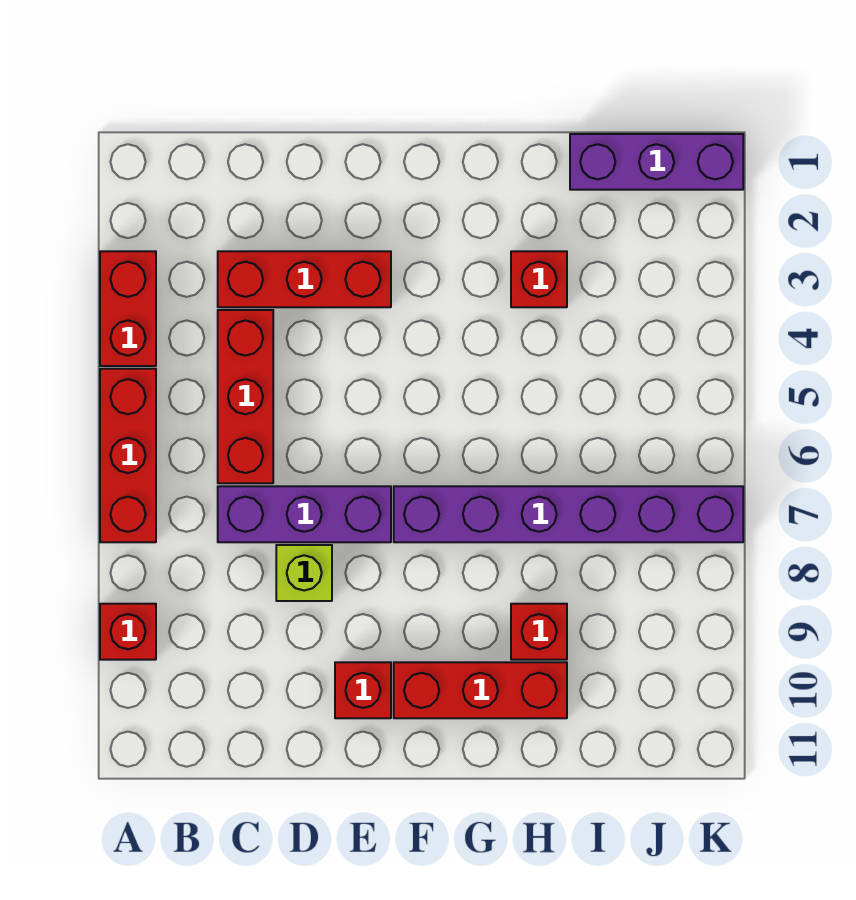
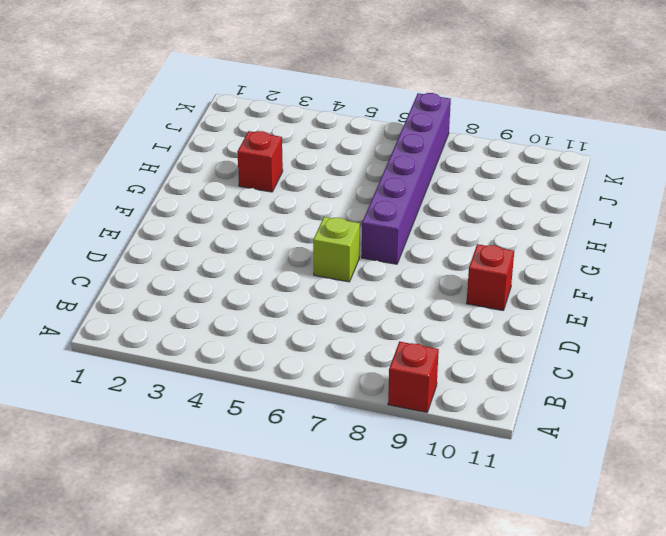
lime 1x1 brick [313,217,360,282] -> lime 1x1 brick moved to [276,545,332,601]
none -> red 1x2 brick [100,251,156,366]
none -> red 1x3 brick [100,369,156,542]
none -> red 1x3 brick [218,251,391,307]

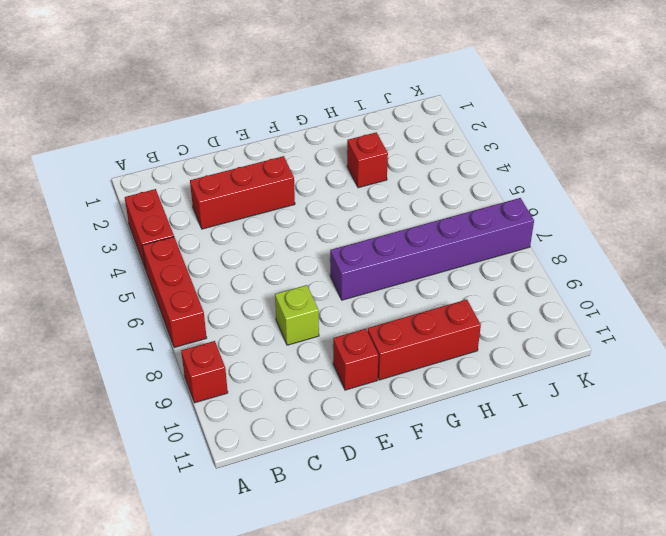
none -> red 1x3 brick [218,310,273,483]
none -> purple 1x3 brick [218,486,391,542]
none -> red 1x1 brick [511,604,567,660]

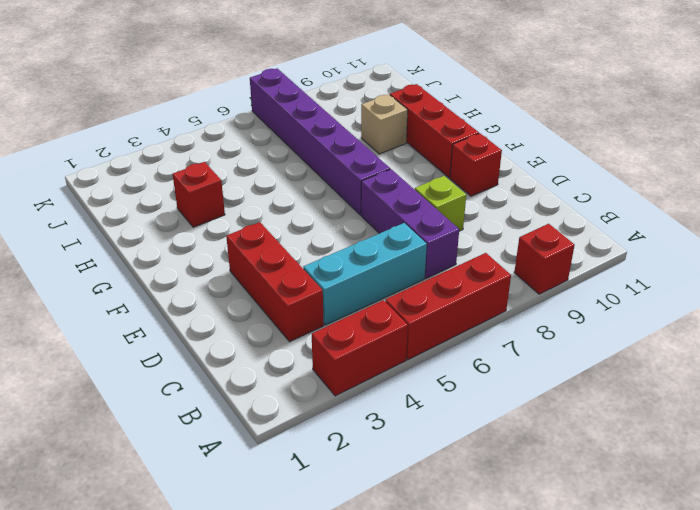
cyan 1x3 brick [303,223,427,325] -> red 1x3 brick [218,310,273,483]
tan 1x1 brick [361,94,408,154] -> red 1x1 brick [511,604,567,660]
none -> purple 1x3 brick [570,134,743,190]

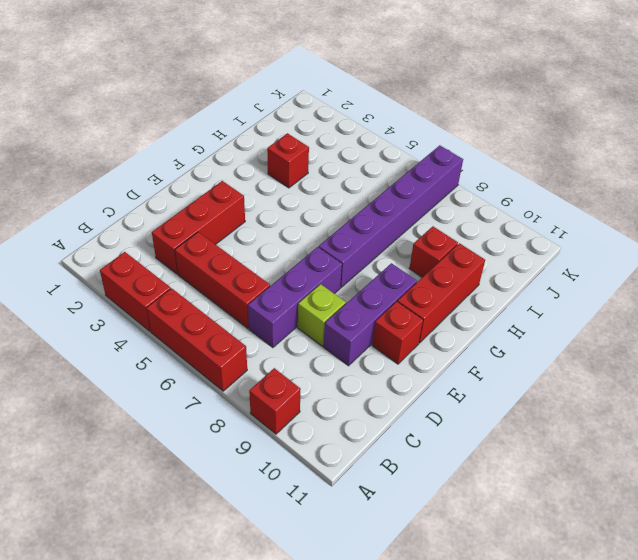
purple 1x3 brick [323,263,417,366] -> purple 1x3 brick moved to [570,134,743,190]

